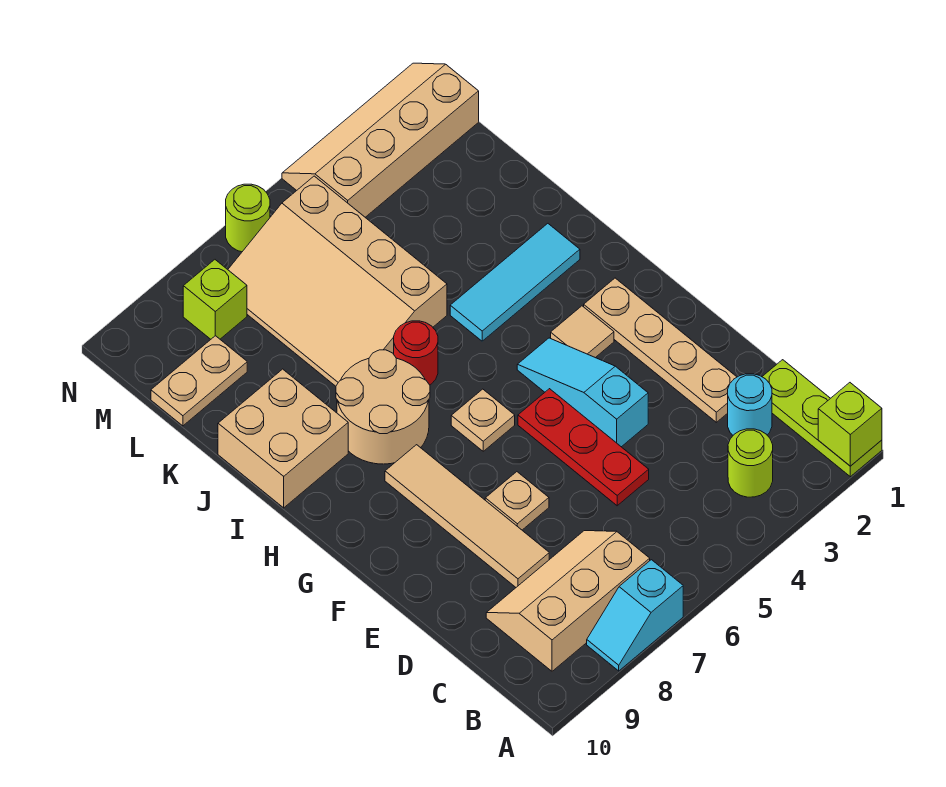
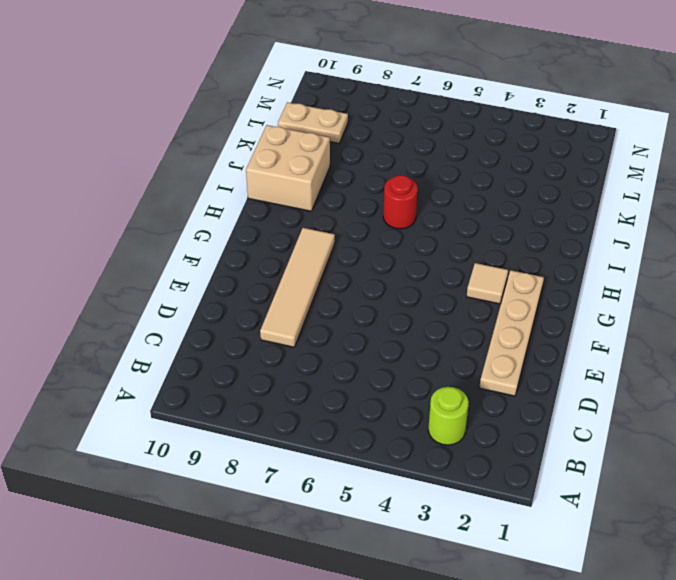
none -> lime 1x3 plate [762,360,882,477]
none -> cyan 1x2 slope [587,560,683,671]
none -> tan 2x3 slope [486,531,650,671]

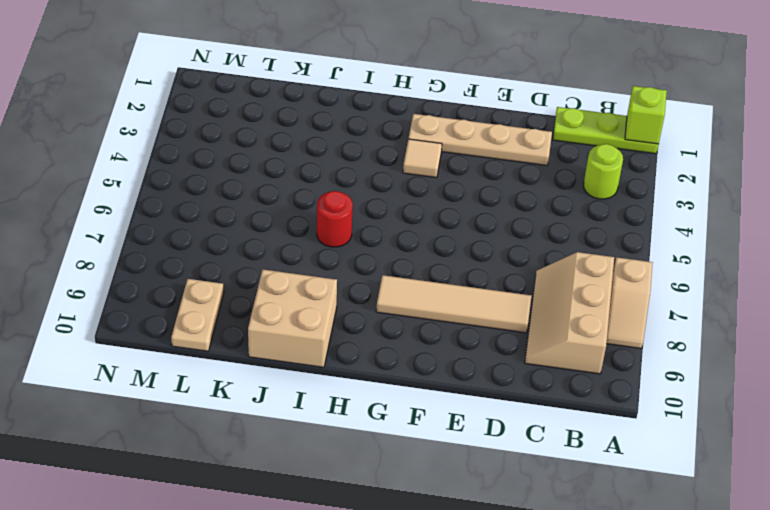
tan 1x2 slope [607,257,653,349] -> cyan 1x2 slope [587,560,683,671]
none -> cyan 1x1 round brick [728,374,772,435]
none -> red 1x3 plate [518,389,649,506]
none -> cyan 1x3 slope [517,338,648,447]

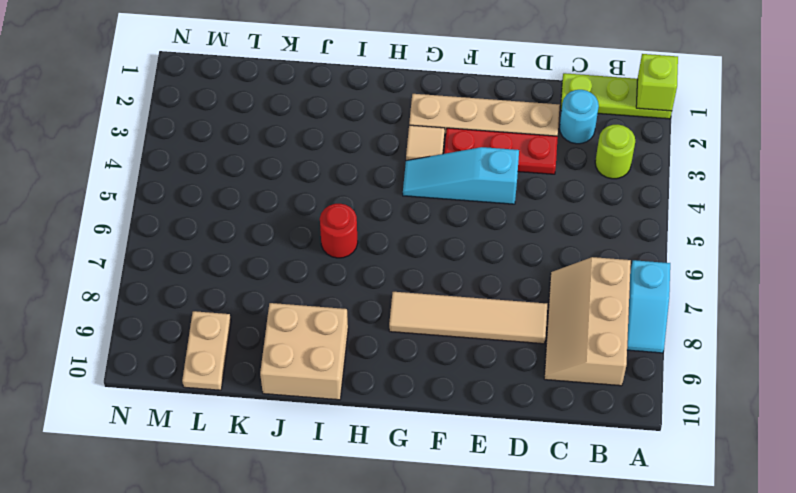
red 1x3 plate [444,128,558,174] -> red 1x3 plate moved to [518,389,649,506]
none -> tan 1x1 plate [485,472,549,530]
none -> tan 1x1 plate [451,389,515,451]
none -> tan 2x2 round brick [336,350,430,464]

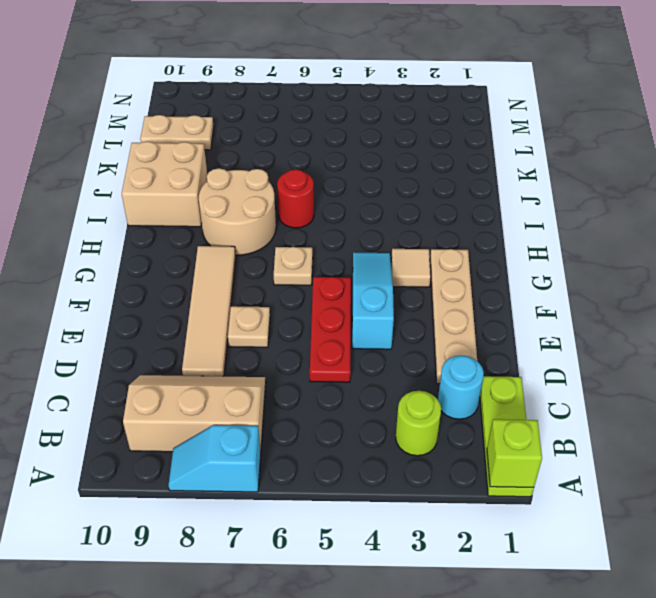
none -> cyan 1x3 tile [450,224,580,341]
none -> tan 3x4 slope [228,176,447,386]
none -> tan 2x4 slope [282,63,479,217]

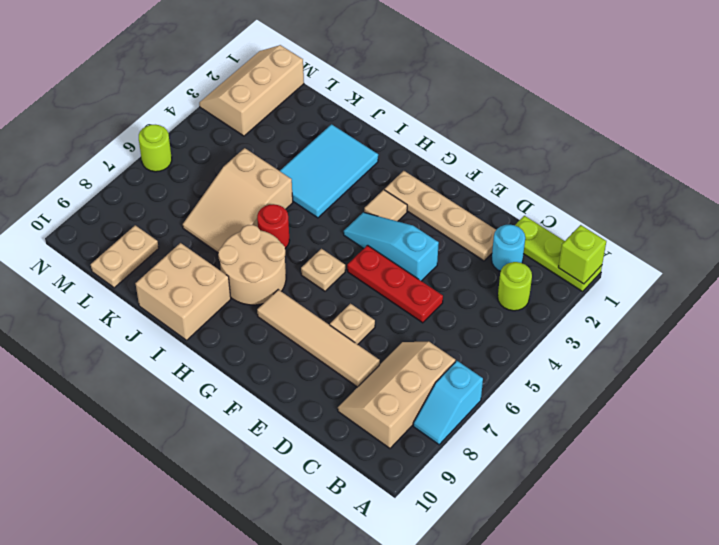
cyan 2x3 tile [280,124,378,218] -> cyan 1x3 tile [450,224,580,341]
tan 2x3 slope [183,148,293,253] -> tan 3x4 slope [228,176,447,386]
tan 2x3 slope [199,45,304,136] -> tan 2x4 slope [282,63,479,217]
none -> lime 1x1 brick [183,260,247,339]

